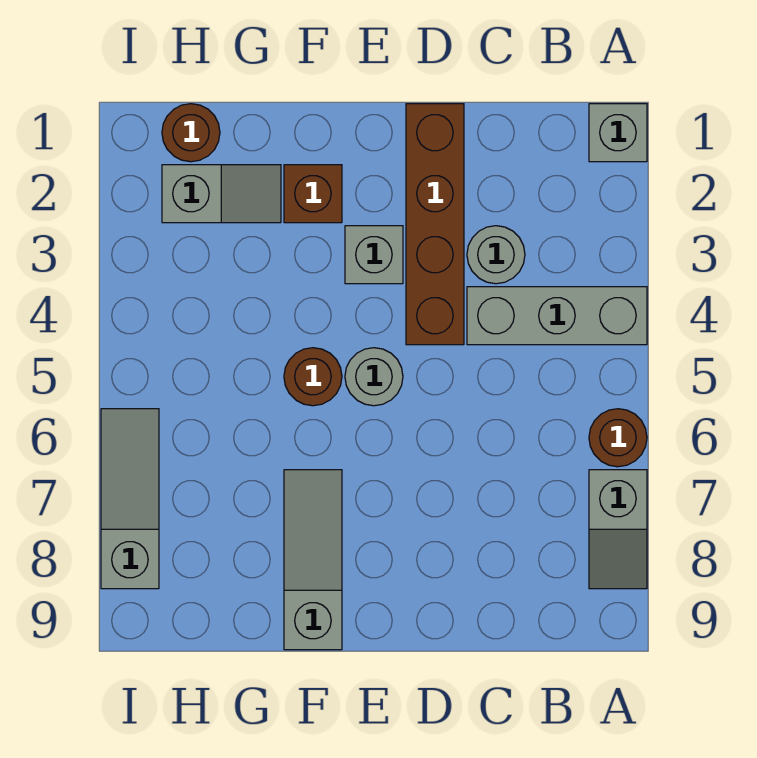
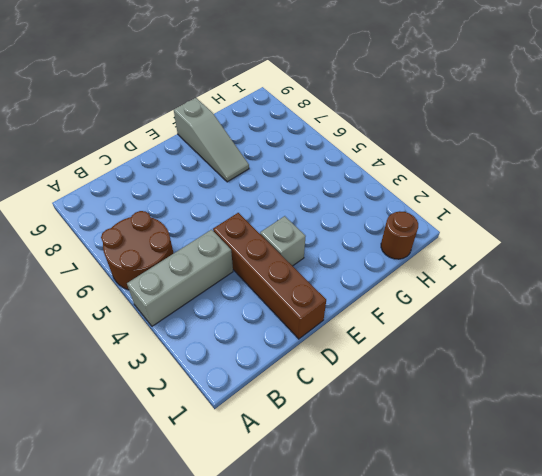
brown 2x2 round brick [101,211,174,290] -> brown 1x1 round brick [589,409,647,467]
none -> grey 1x1 brick [589,104,647,162]
none -> grey 1x2 slope [589,470,647,589]
none -> grey 1x1 round brick [467,226,525,284]

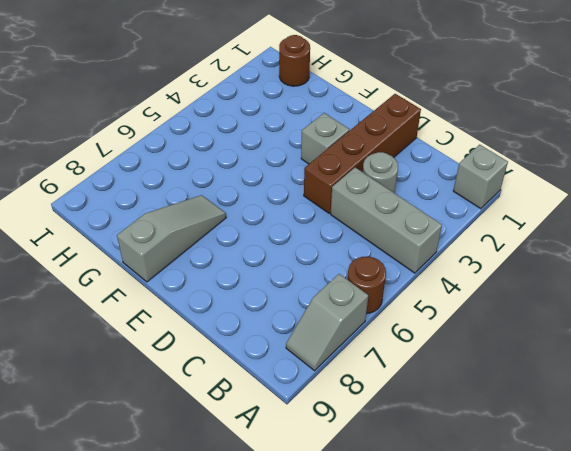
none -> grey 1x1 round brick [345,348,403,406]
none -> brown 1x1 brick [284,165,342,223]
none -> brown 1x1 round brick [284,348,342,406]

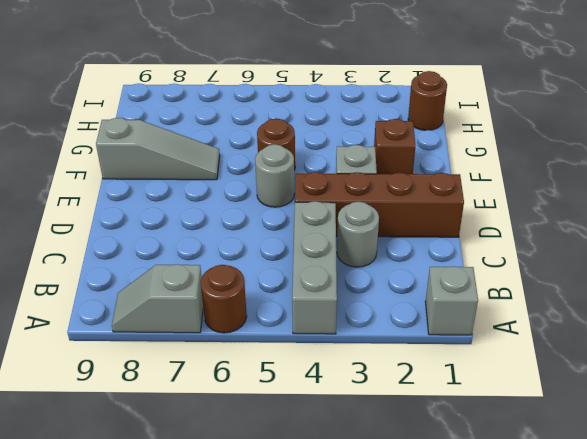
none -> grey 1x2 slope [162,165,281,223]
none -> grey 1x3 slope [101,409,159,589]

